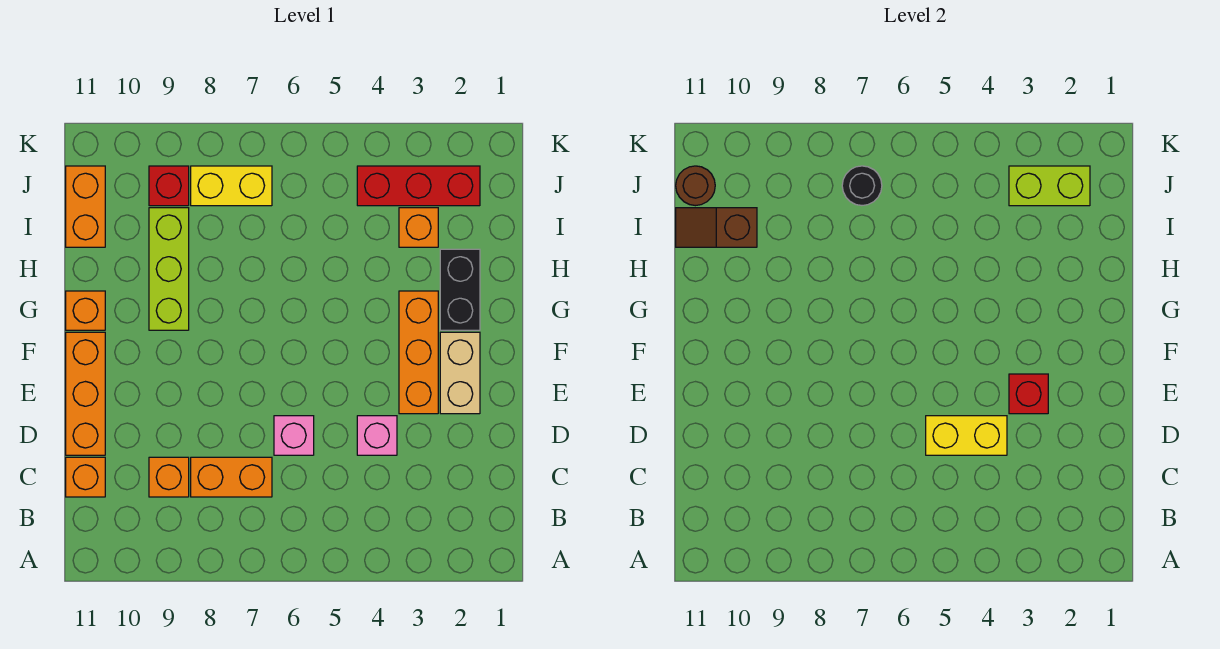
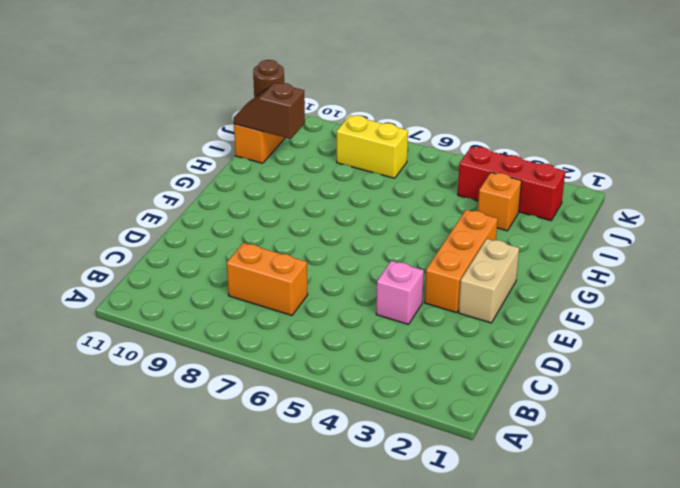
none -> orange 1x1 brick [149,457,189,497]
none -> orange 1x1 brick [66,457,105,497]
none -> pink 1x1 brick [274,416,314,455]

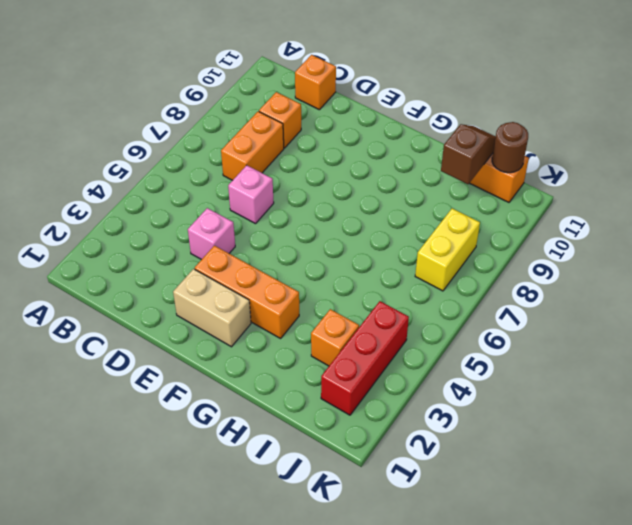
none -> orange 1x3 brick [66,332,105,455]
none -> black 1x2 brick [440,249,480,330]
none -> lime 1x3 brick [149,208,189,330]

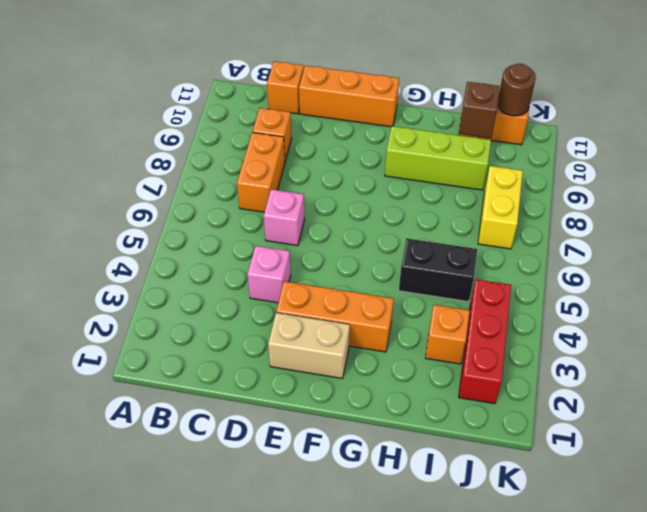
black 1x2 brick [399,238,477,302] -> black 1x2 brick moved to [440,249,480,330]
none -> orange 1x1 brick [66,291,105,330]
none -> red 1x1 brick [149,166,189,206]
none -> yellow 1x2 brick [926,416,1007,455]

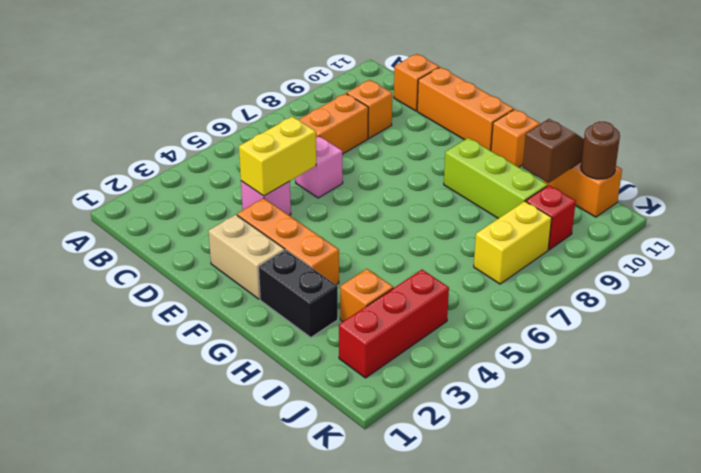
none -> red 1x1 brick [1009,374,1048,414]
none -> lime 1x2 brick [1009,166,1090,206]
none -> black 1x1 round brick [842,166,882,205]

